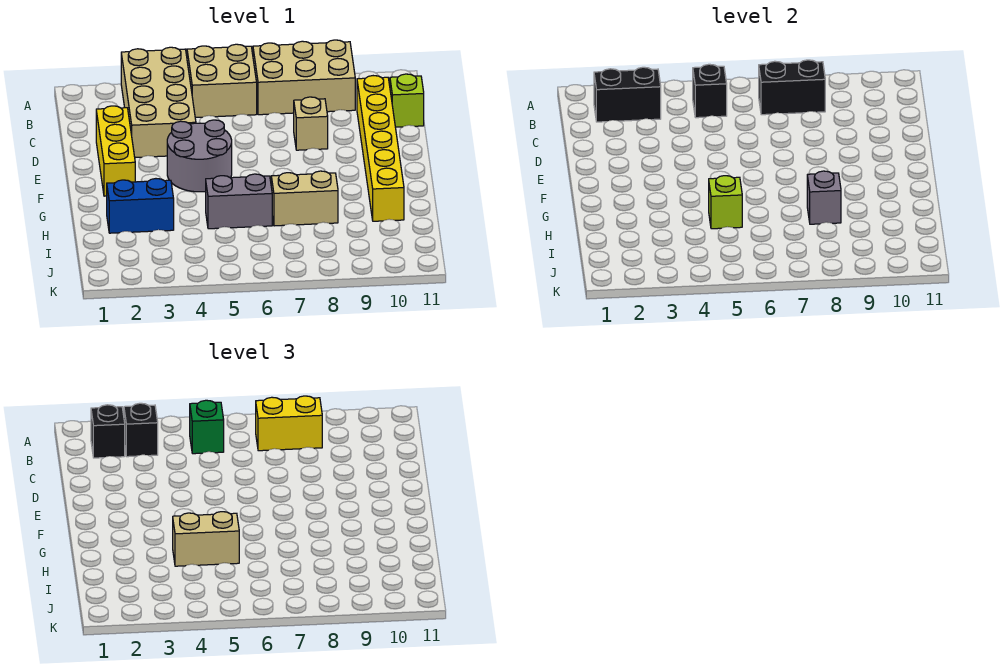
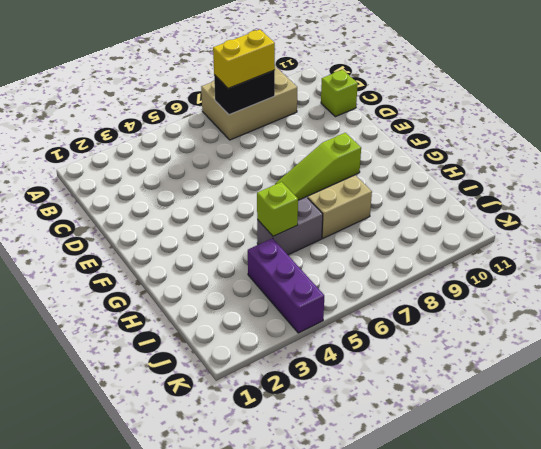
lime 1x3 slope [275,133,361,200] -> none
purple 1x3 brick [248,238,324,333] -> none
none -> tan 2x4 brick [121,47,196,158]
none -> tan 2x2 brick [187,44,257,118]
none -> yellow 1x6 brick [357,76,404,221]

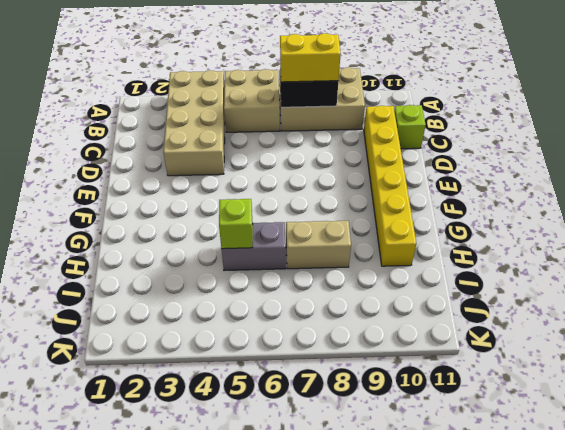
none -> yellow 1x3 brick [96,106,135,196]
none -> tan 1x1 brick [294,97,328,150]
none -> grey 2x2 round brick [167,120,232,192]

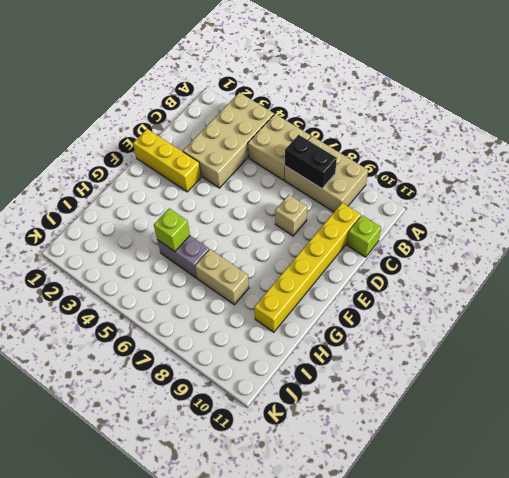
yellow 1x3 brick [133,129,201,192] -> yellow 1x3 brick turned to [96,106,135,196]
none -> grey 2x2 round brick [167,120,232,192]
none -> blue 1x2 brick [107,179,174,233]
none -> black 1x2 brick [594,67,661,122]

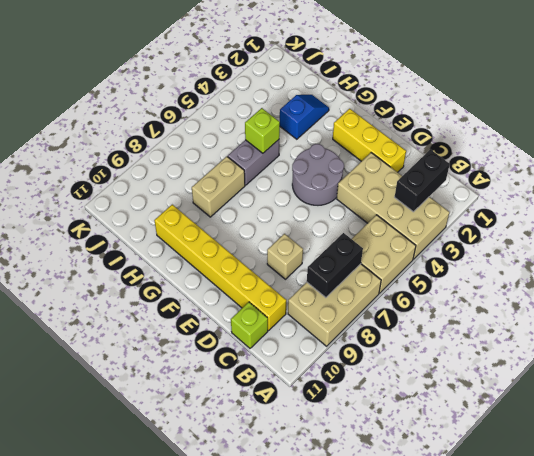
blue 1x2 slope [280,95,329,139] -> blue 1x2 brick [107,179,174,233]
none -> black 1x1 brick [693,64,727,118]
none -> grey 1x1 brick [807,171,841,224]
none -> black 1x1 brick [91,405,125,458]

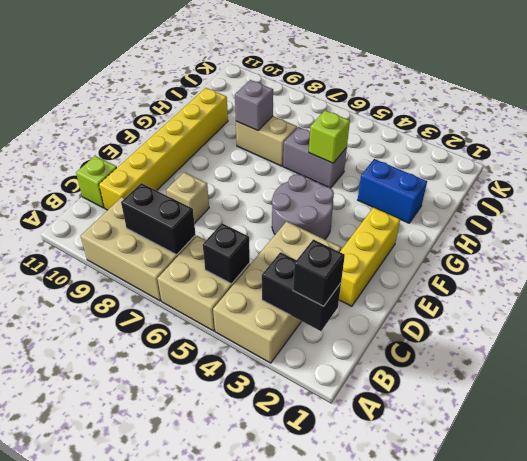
none -> black 1x1 brick [124,403,158,457]
none -> green 1x1 brick [190,400,224,454]
none -> yellow 1x2 brick [256,396,322,451]

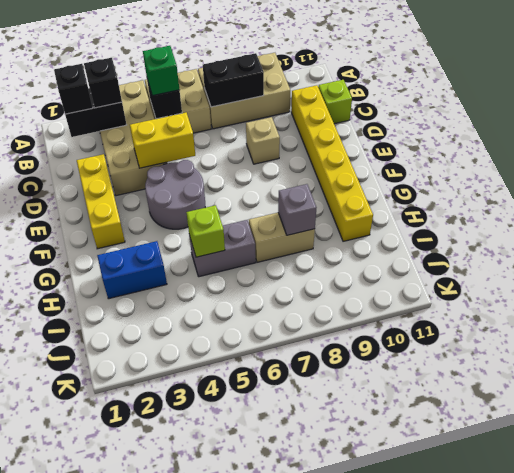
yellow 1x2 brick [130,112,195,168] -> yellow 1x2 brick moved to [256,396,322,451]
none -> tan 1x2 brick [173,512,239,566]

